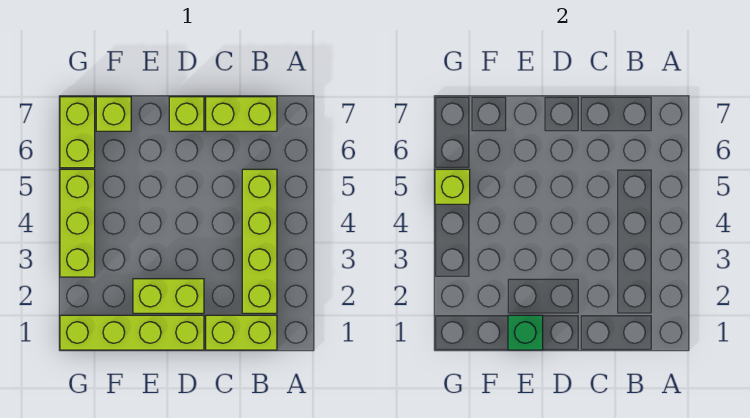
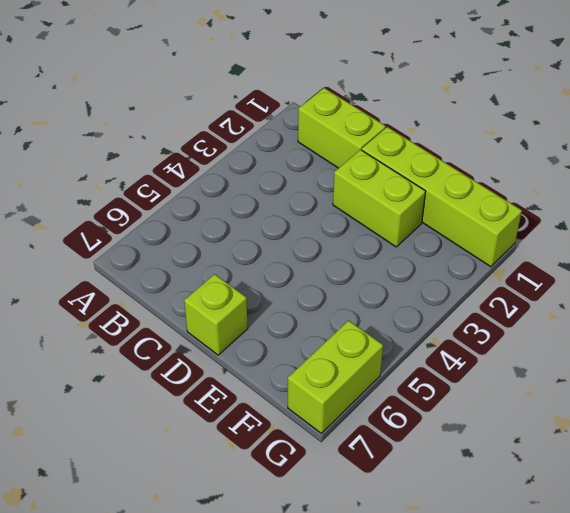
none -> lime 1x4 brick [242,169,277,313]
none -> lime 1x2 brick [206,97,277,131]

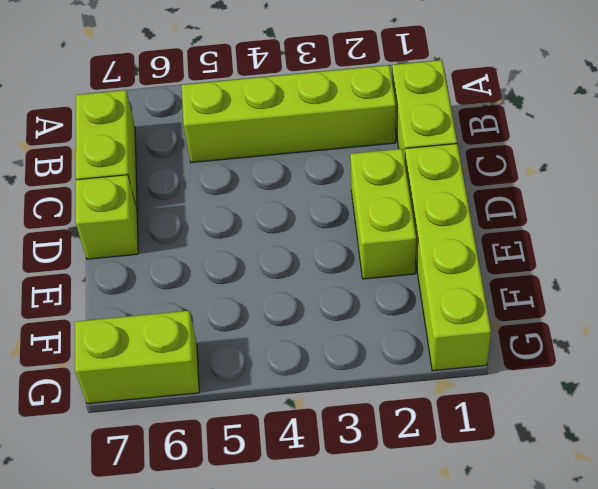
none -> lime 1x1 brick [96,97,131,131]
none -> lime 1x3 brick [60,169,95,277]

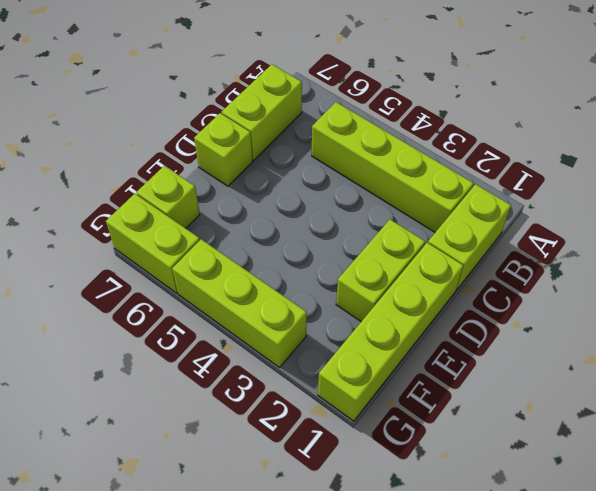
none -> green 1x1 brick [508,315,543,350]
none -> lime 1x1 brick [435,169,470,204]

